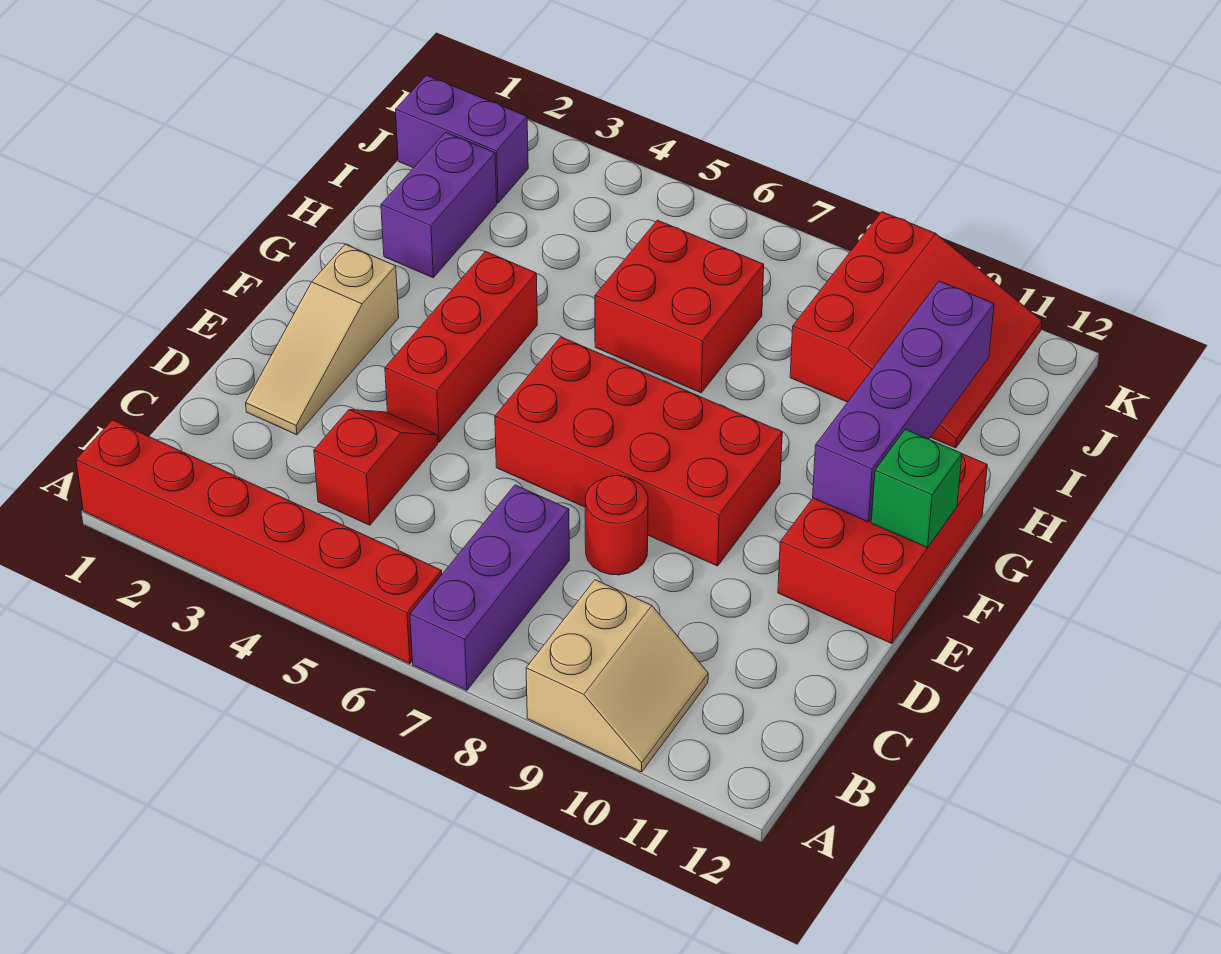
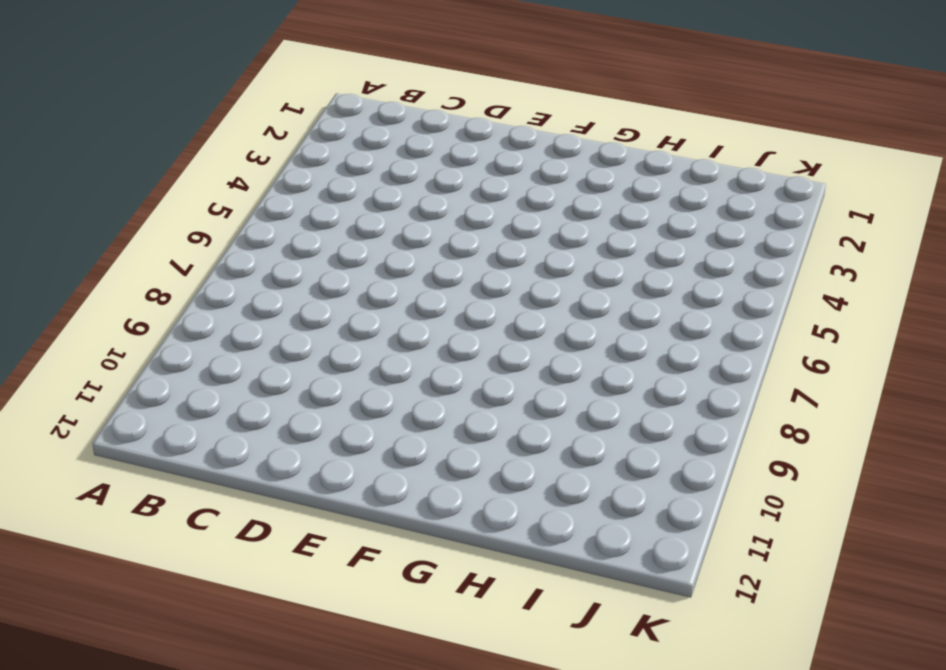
none -> red 1x6 brick [76,420,442,664]
none -> purple 1x3 brick [410,485,569,690]
none -> tan 2x2 slope [526,580,708,772]

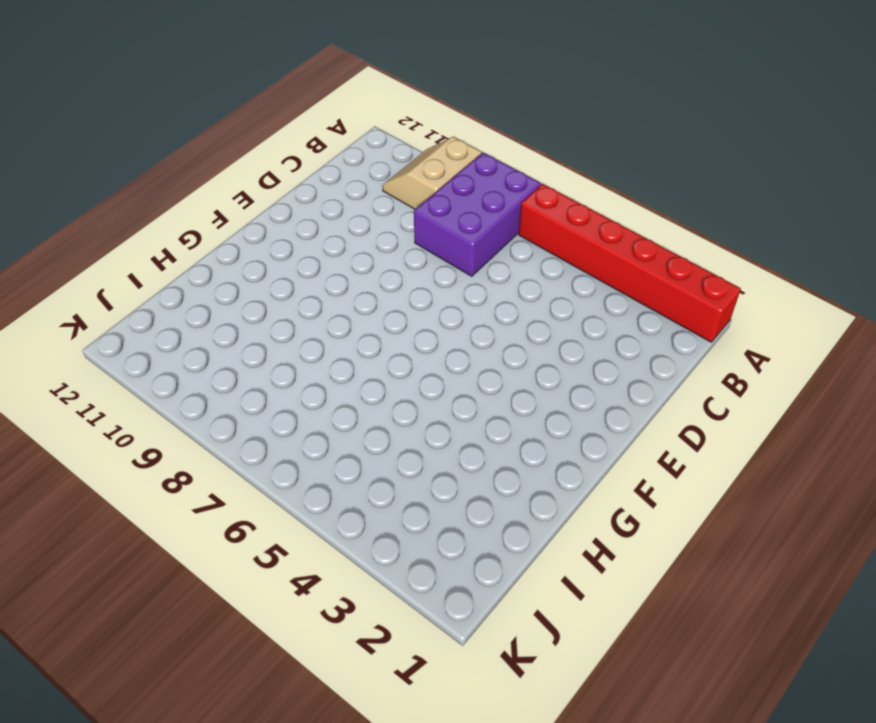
purple 2x3 brick [414,153,541,276] -> purple 1x3 brick [410,485,569,690]
none -> red 1x2 slope [314,410,438,525]
none -> tan 1x3 slope [246,244,399,435]
none -> red 1x1 round brick [585,476,648,575]

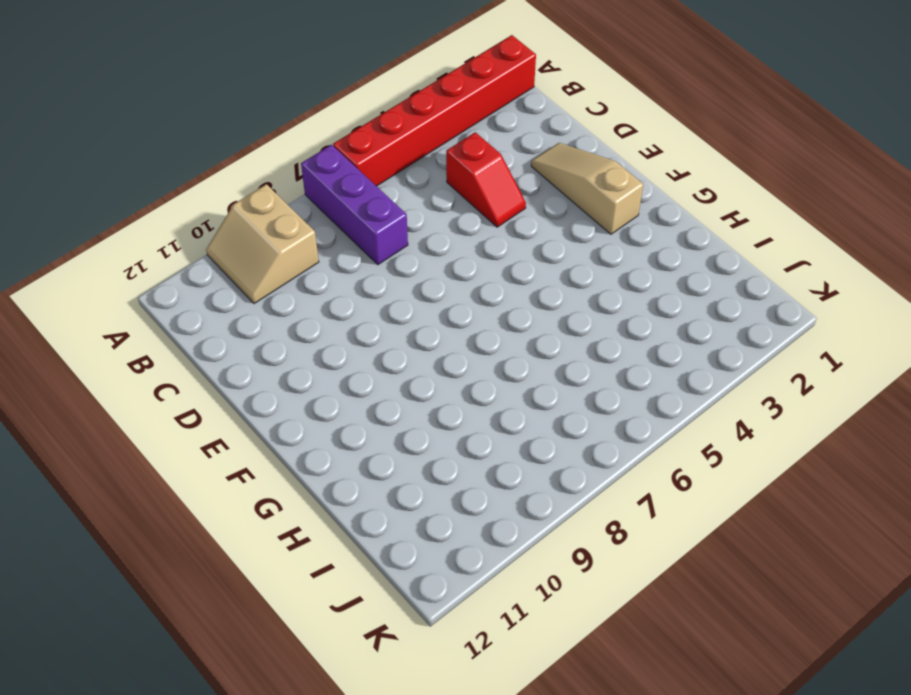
none -> red 1x1 round brick [585,476,648,575]
none -> red 1x3 brick [385,251,537,442]
none -> red 2x4 brick [495,337,782,566]

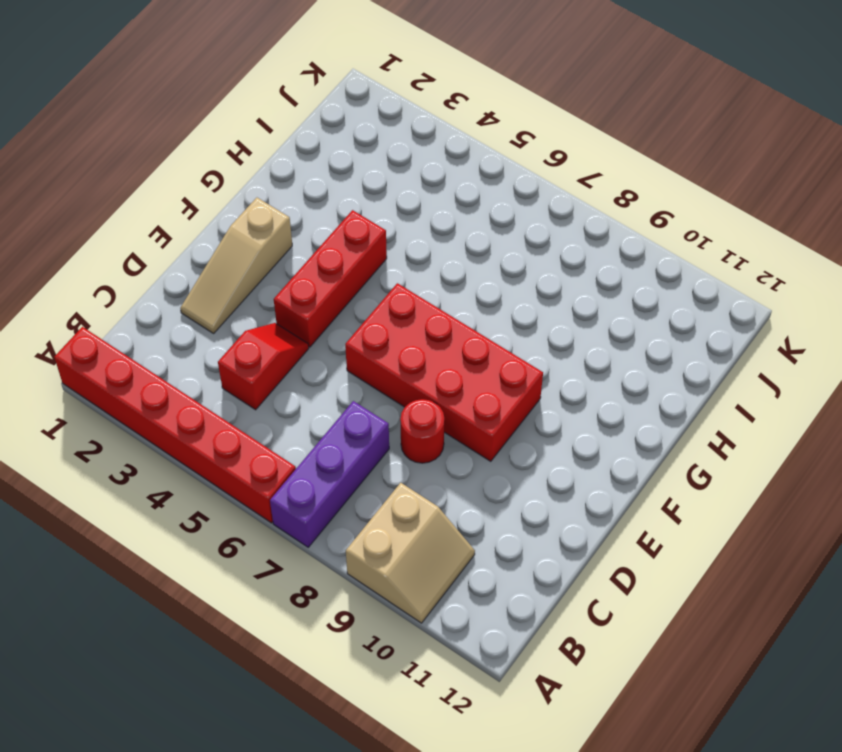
none -> red 2x3 brick [778,454,987,644]
none -> purple 1x2 brick [381,132,497,278]
none -> red 2x2 brick [595,220,764,393]

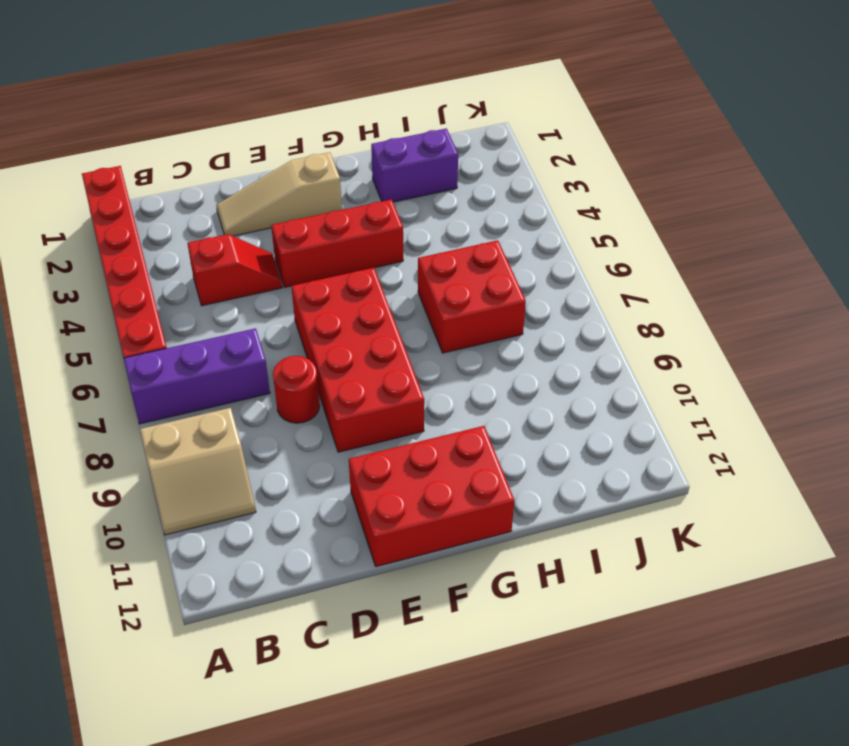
none -> red 3x3 slope [790,212,1042,448]
none -> purple 1x2 brick [396,75,528,203]
none -> purple 1x4 brick [813,281,994,522]

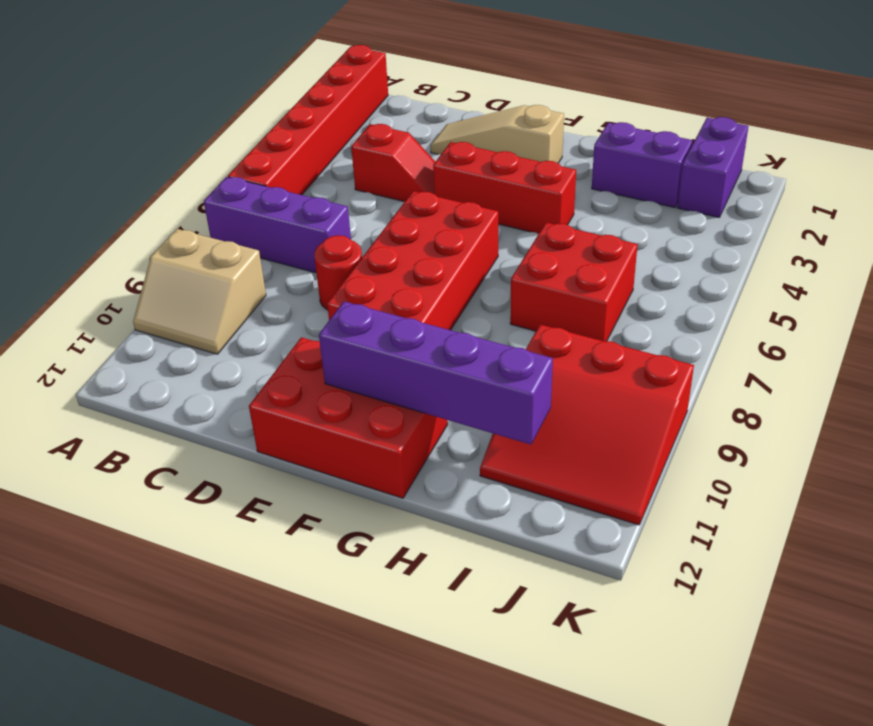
none -> green 1x1 brick [871,429,962,548]

